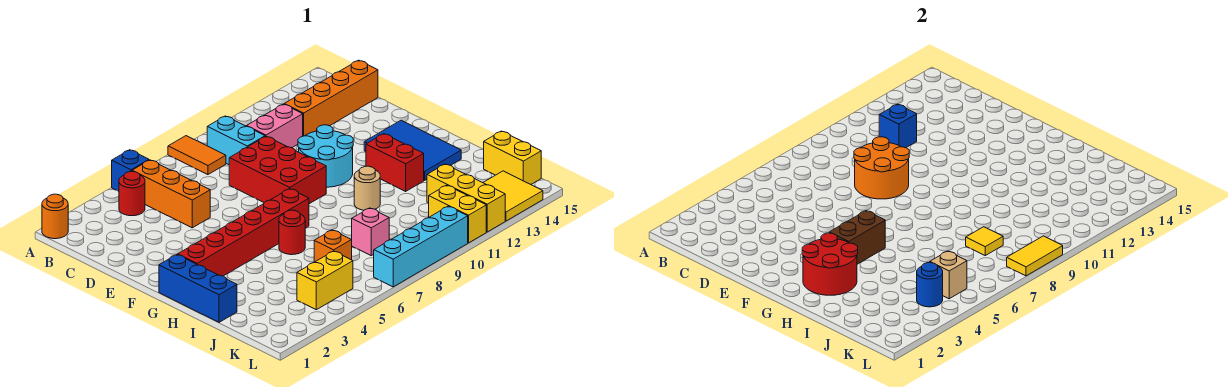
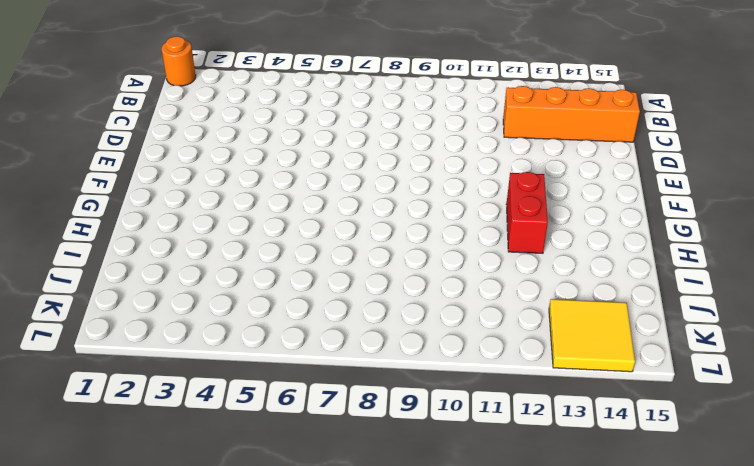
none -> blue 1x1 brick [112,150,149,192]
none -> orange 1x2 tile [168,136,226,175]
none -> red 1x1 round brick [119,172,145,216]
none -> orange 1x3 brick [132,160,210,228]

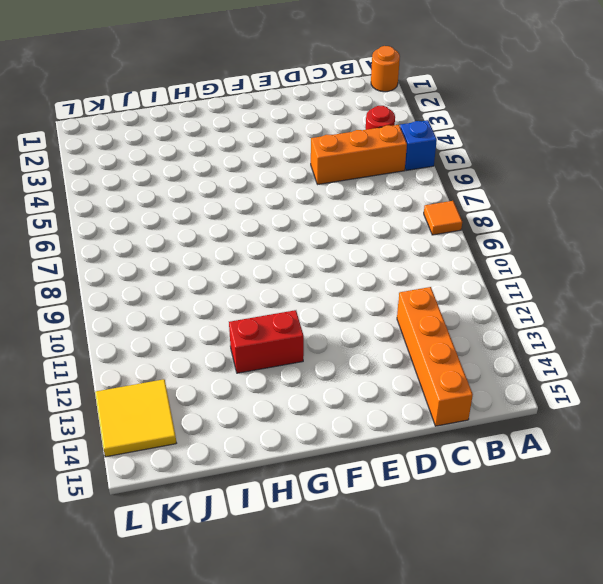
orange 1x1 tile [424,201,462,235] -> orange 1x2 tile [168,136,226,175]
none -> cyan 1x2 brick [207,116,265,165]
none -> pink 1x2 brick [247,104,303,148]
none -> red 2x3 brick [229,136,326,204]
none -> cyan 2x2 round brick [298,125,353,187]

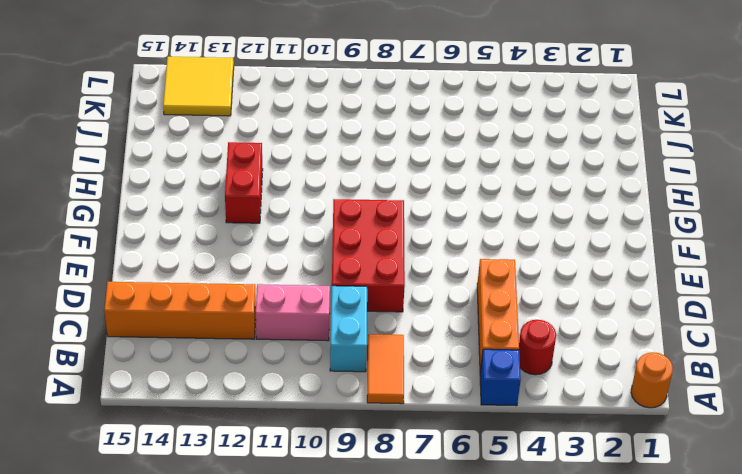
none -> cyan 2x2 round brick [298,125,353,187]
none -> blue 2x3 tile [364,120,461,180]
none -> blue 1x3 brick [159,254,237,322]
none -> red 1x6 brick [178,189,309,276]

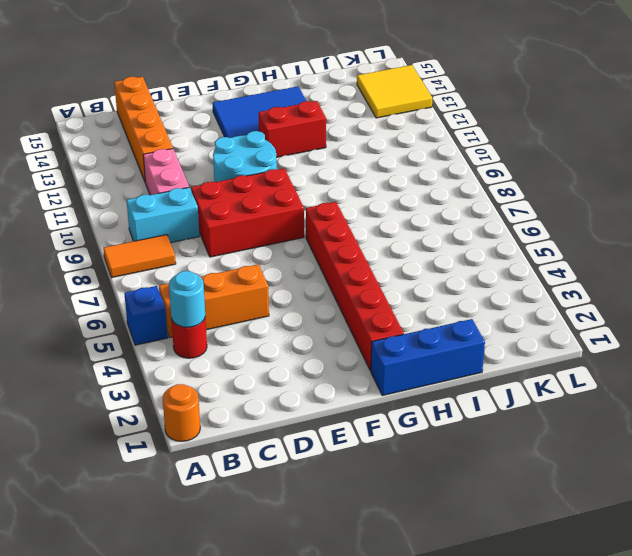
cyan 1x1 round brick [169,271,205,327] -> none
none -> red 1x1 round brick [279,210,305,255]
none -> tan 1x1 round brick [354,166,380,210]
none -> orange 1x1 brick [314,230,352,262]
none -> pink 1x1 brick [352,208,389,255]

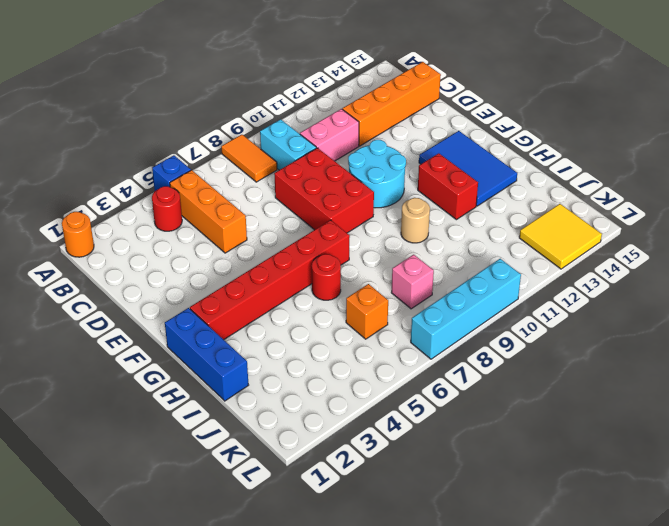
none -> yellow 1x3 brick [427,164,505,232]
none -> yellow 1x2 brick [483,131,541,184]
none -> yellow 1x2 brick [297,251,353,310]
none -> yellow 1x2 brick [429,185,486,243]

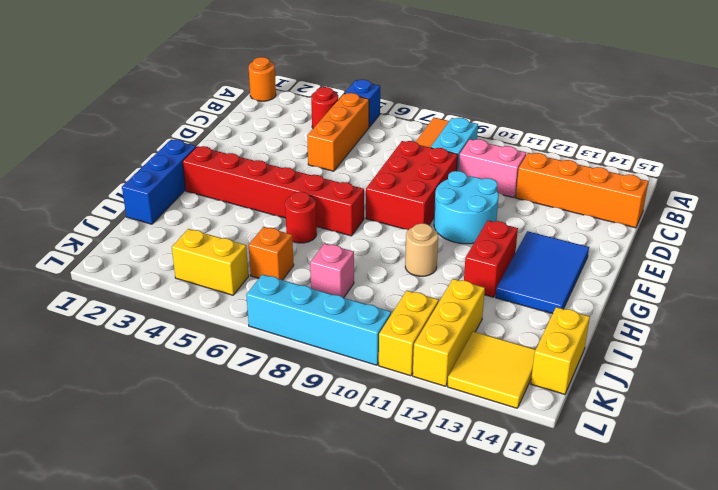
none -> blue 1x1 brick [879,104,917,148]
none -> orange 2x2 round brick [854,137,909,199]
none -> red 2x2 round brick [802,233,858,295]
none -> brown 1x2 brick [829,211,885,264]

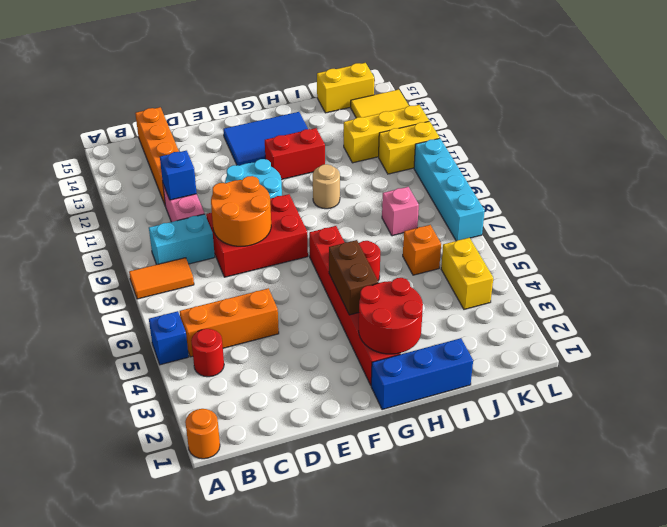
none -> yellow 1x1 tile [966,227,1003,255]
none -> blue 1x1 round brick [917,263,943,307]
none -> tan 1x1 brick [930,251,967,299]
none -> yellow 1x2 tile [1007,236,1063,276]

